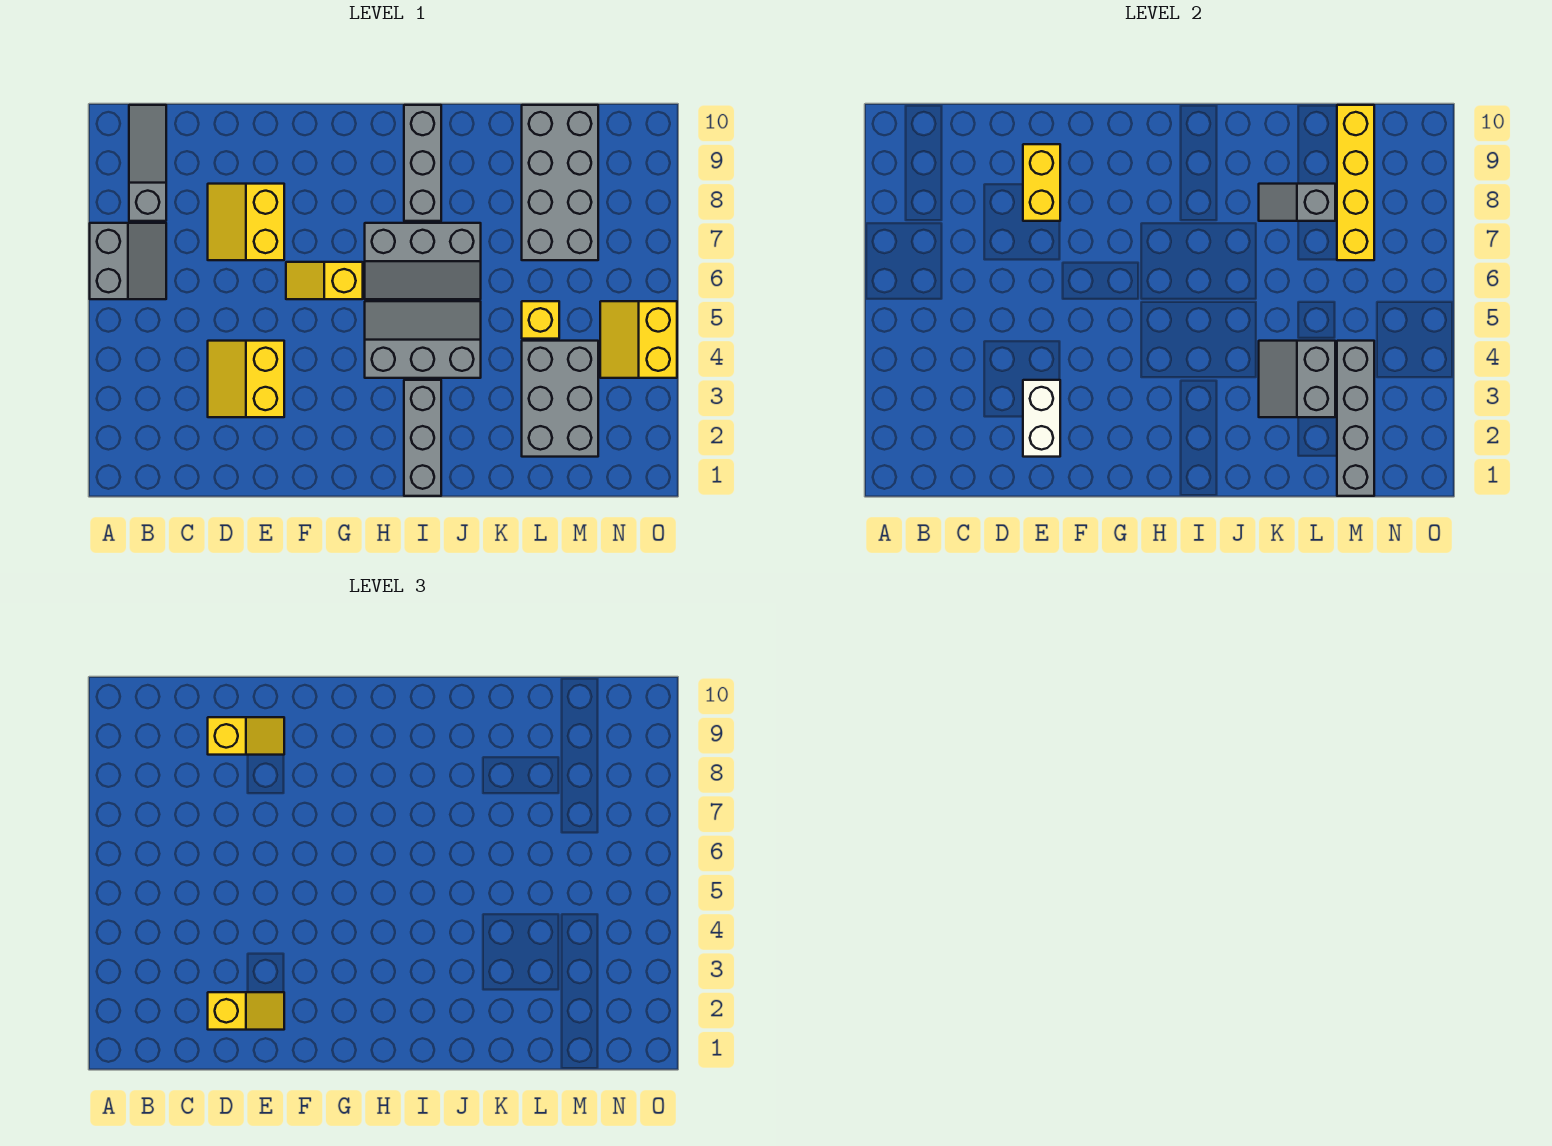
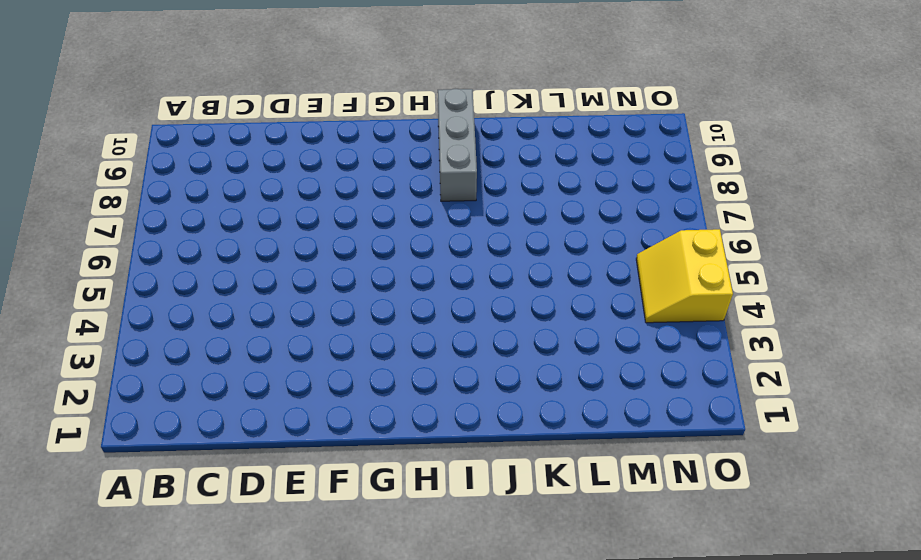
none -> grey 2x2 slope [90,223,166,299]
none -> grey 1x3 slope [129,105,166,221]
none -> yellow 2x2 slope [208,341,284,417]

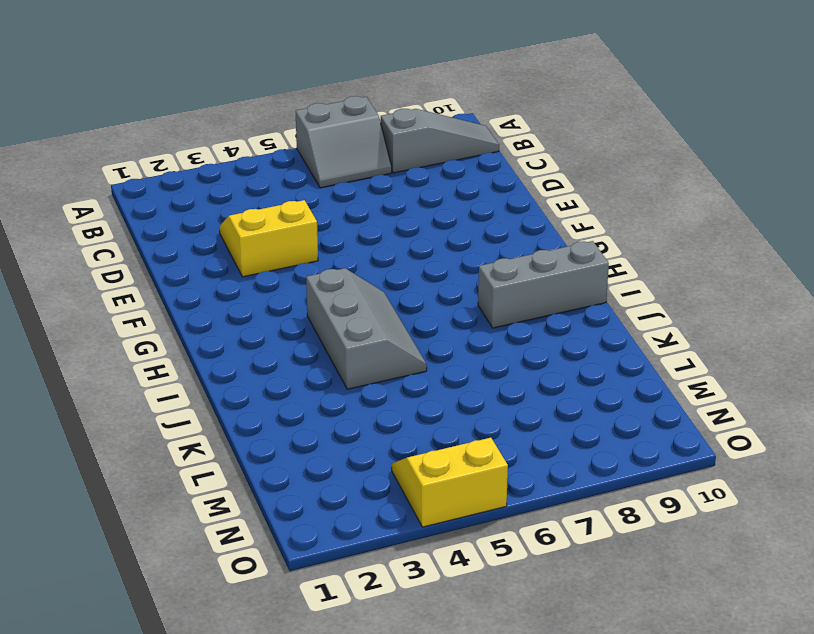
none -> yellow 2x2 slope [208,184,284,260]
none -> yellow 1x2 slope [286,262,363,299]
none -> grey 2x3 slope [365,223,481,299]

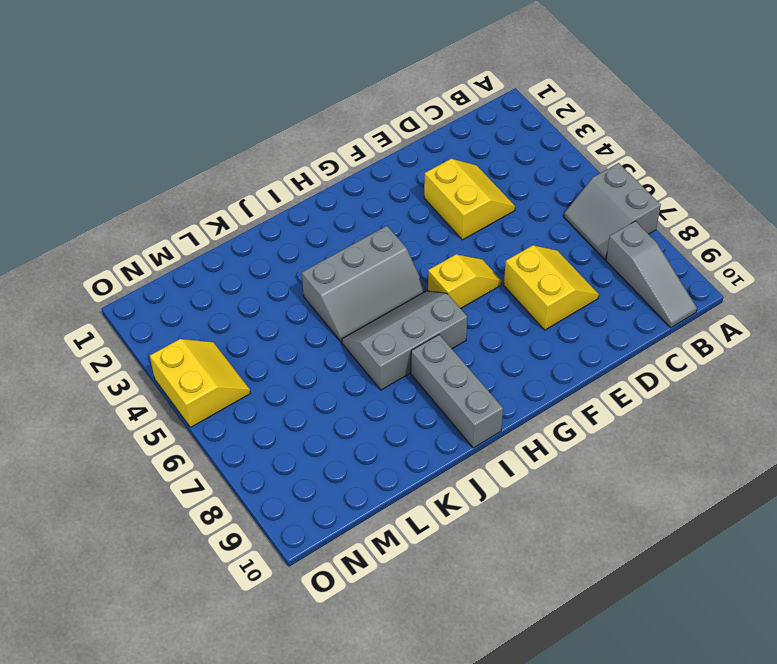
none -> grey 1x3 brick [404,380,441,496]
none -> grey 2x3 brick [522,341,598,457]
none -> yellow 1x1 brick [522,301,559,339]

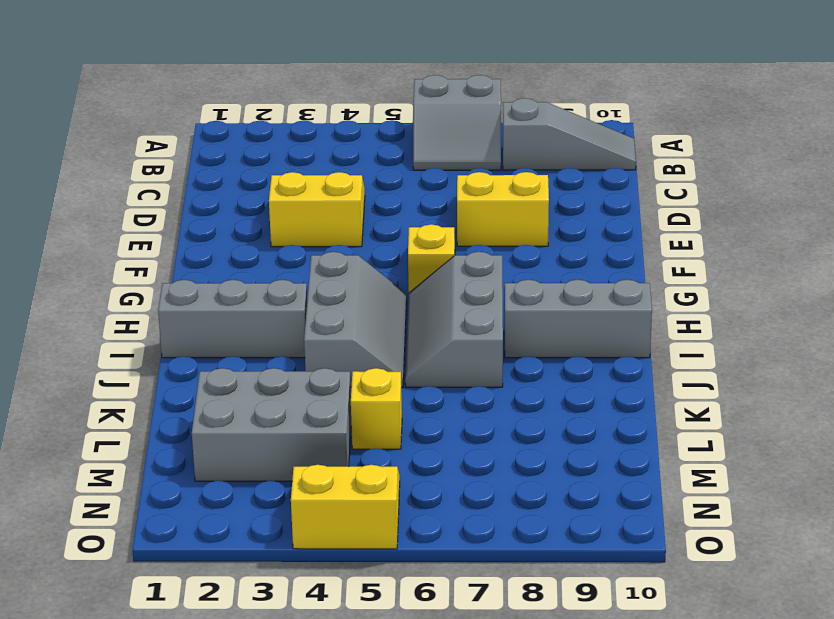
none -> grey 2x4 brick [522,105,598,260]
none -> white 1x2 brick [1023,380,1060,457]
none -> yellow 1x2 brick [1023,144,1060,221]

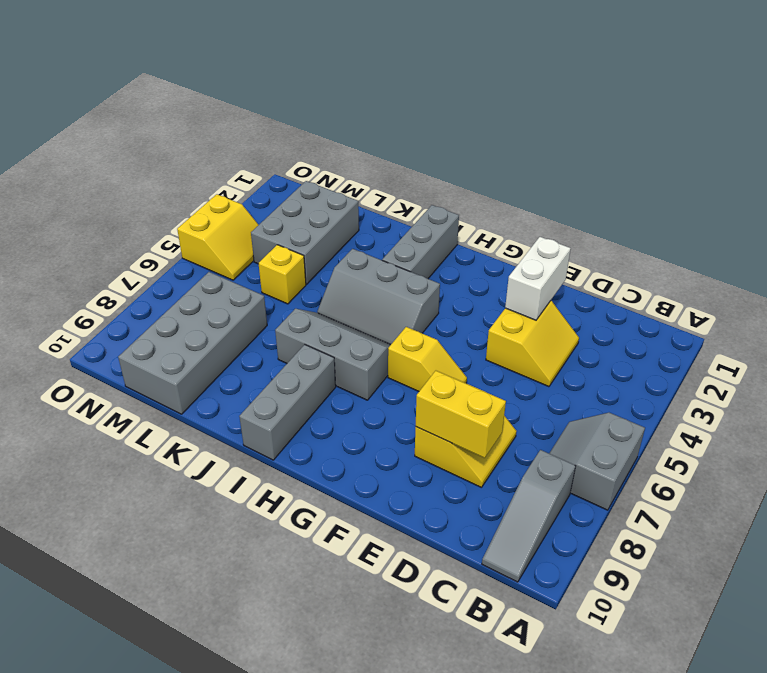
yellow 1x2 brick [416,371,506,458] -> yellow 1x2 brick turned to [1023,144,1060,221]
none -> grey 2x2 slope [1259,341,1335,417]
none -> grey 1x2 slope [1259,184,1335,221]
none -> grey 1x4 brick [1337,341,1374,496]

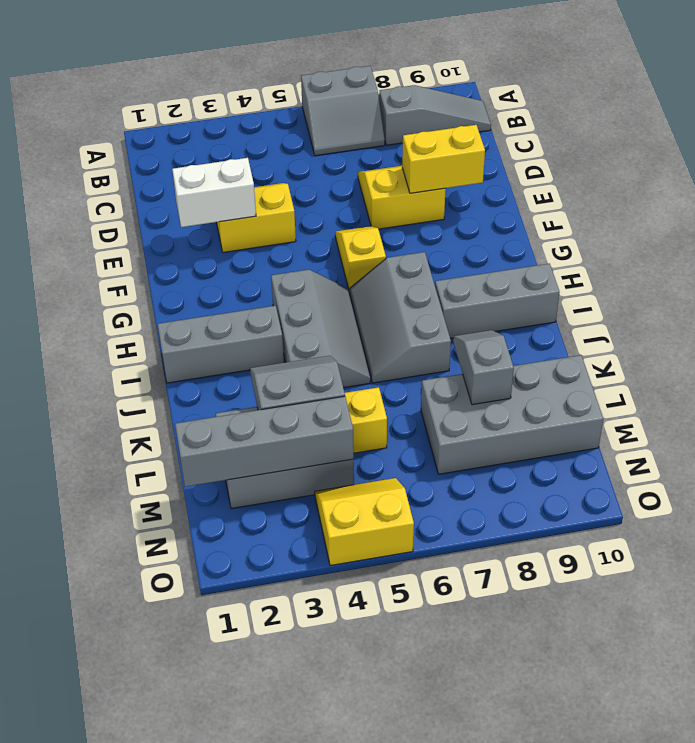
none -> yellow 1x4 brick [1337,105,1374,260]
none -> yellow 1x2 slope [208,992,284,1030]
none -> yellow 1x2 slope [208,717,284,755]

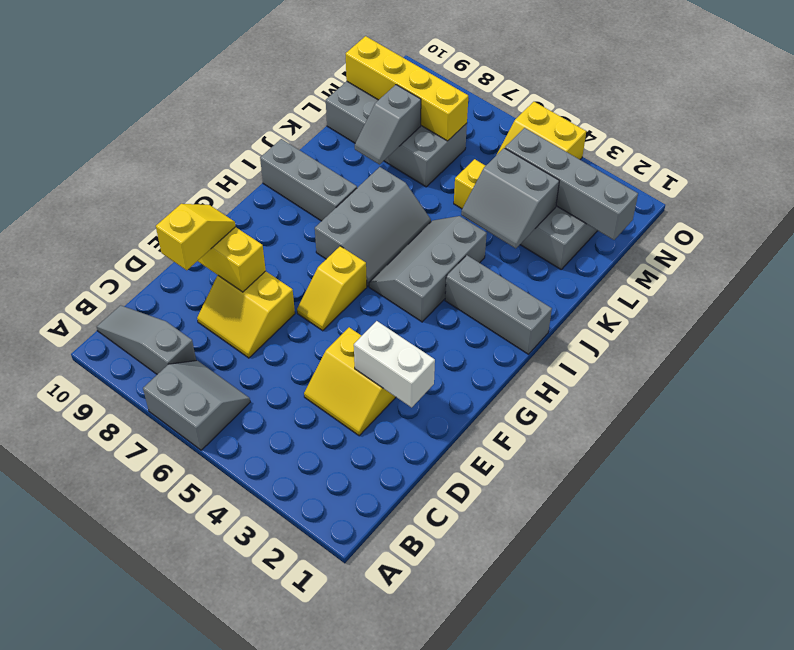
none -> yellow 1x2 slope [208,992,284,1030]

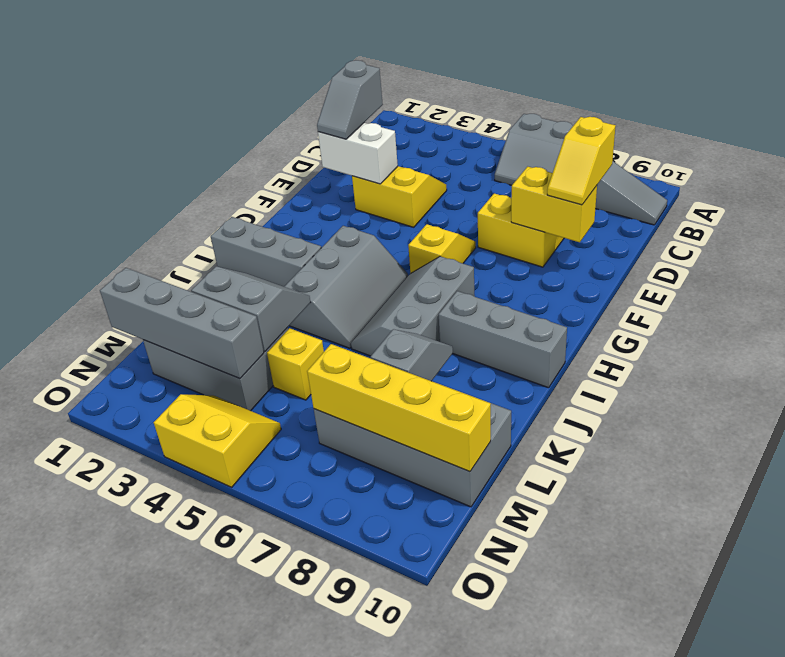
grey 1x2 slope [317,60,383,139] -> yellow 1x2 slope [208,992,284,1030]

